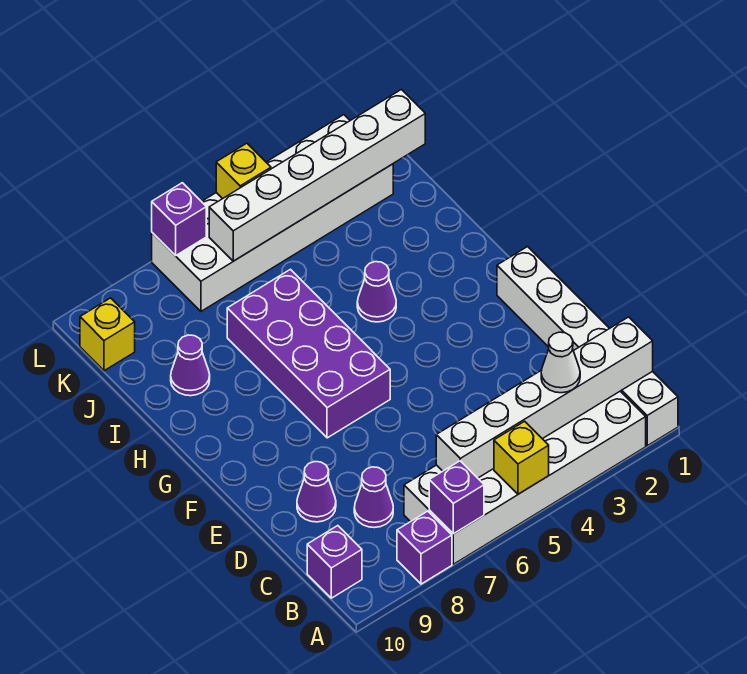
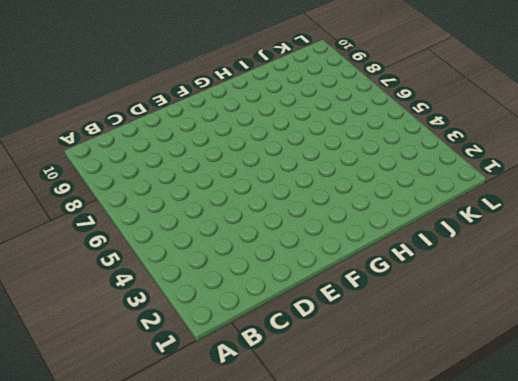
none -> white 1x6 brick [497,247,678,446]
none -> white 2x6 brick [404,391,646,564]
none -> purple 1x1 brick [397,511,452,584]

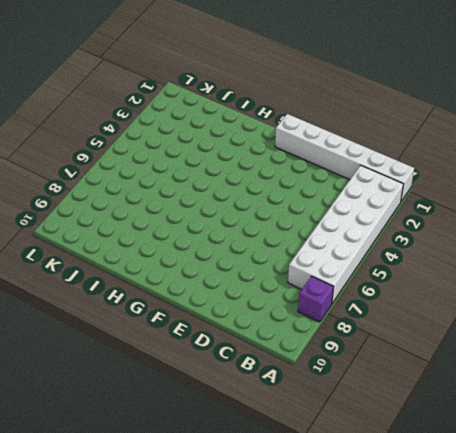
none -> purple 1x1 brick [307,526,362,598]
none -> purple 1x1 cone [354,467,393,528]
none -> purple 1x1 cone [297,462,336,522]

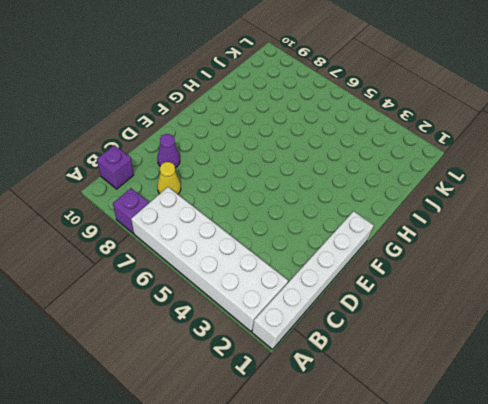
yellow 1x1 cone [157,162,181,194] -> purple 1x1 cone [354,467,393,528]
none -> purple 2x4 brick [227,269,390,438]
none -> purple 1x1 cone [357,262,396,322]
none -> purple 1x1 cone [171,335,210,396]

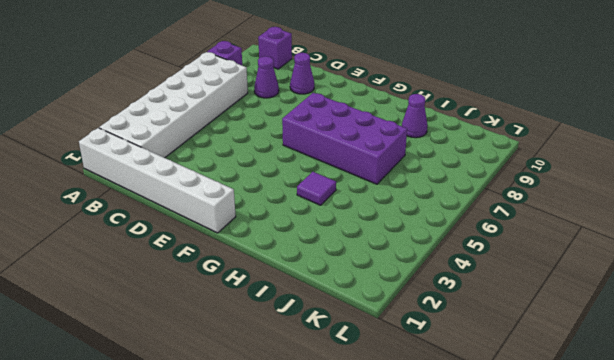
purple 1x1 tile [297,172,336,205] -> purple 1x1 cone [357,262,396,322]
none -> white 2x6 brick [152,115,393,311]
none -> yellow 1x1 brick [80,298,135,371]
none -> yellow 1x1 brick [494,421,549,494]

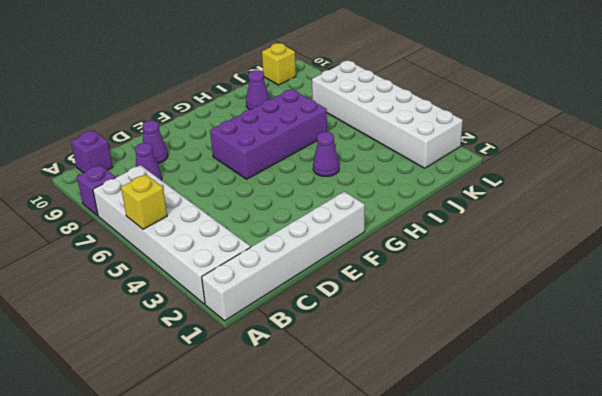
none -> purple 1x1 brick [429,461,484,534]
none -> white 1x6 brick [436,317,653,478]
none -> white 1x6 brick [209,90,425,261]

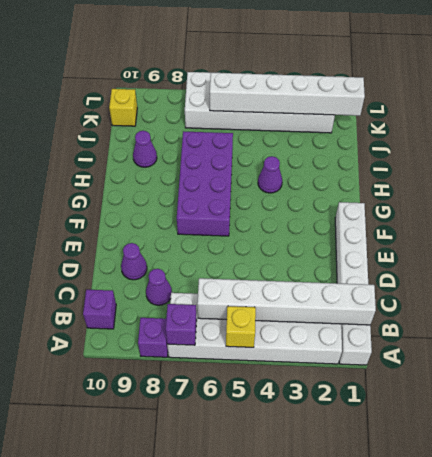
none -> yellow 1x1 brick [216,143,271,199]
none -> purple 1x1 brick [152,183,206,256]
none -> white 1x1 cone [541,332,580,393]

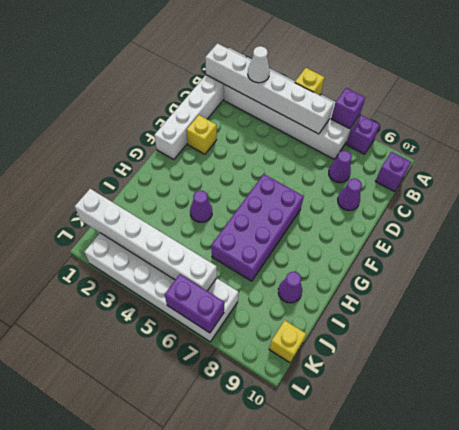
yellow 1x1 brick [186,115,217,154] -> yellow 1x1 brick moved to [216,143,271,199]
purple 1x2 brick [165,274,224,333] -> purple 1x1 brick [152,183,206,256]

